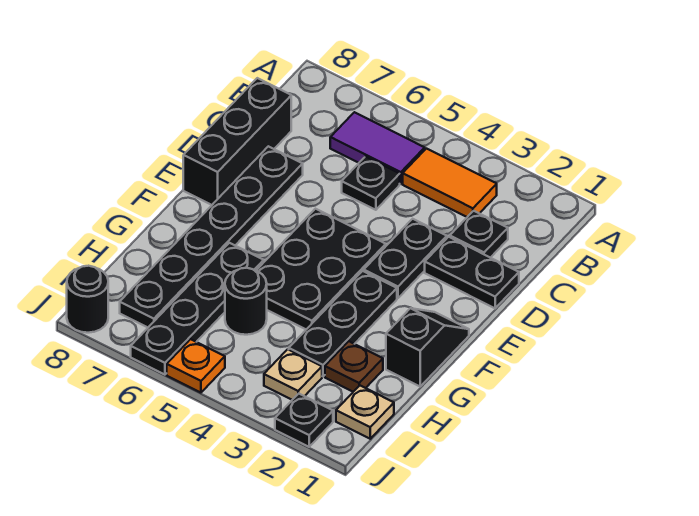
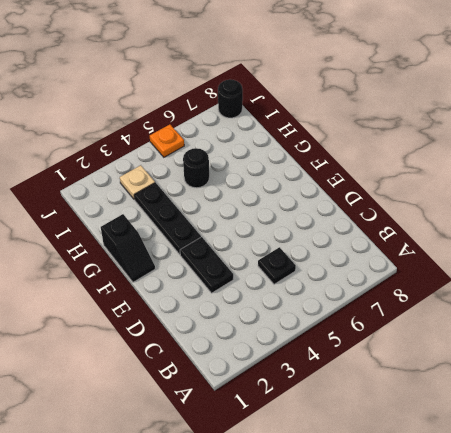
none -> orange 1x2 tile [403,149,497,217]
none -> purple 1x2 tile [330,112,425,184]
none -> black 1x1 plate [450,211,508,258]

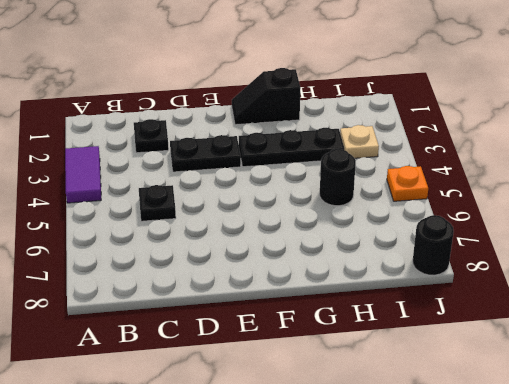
purple 1x2 tile [65,146,101,203] -> purple 1x2 tile moved to [330,112,425,184]
none -> orange 1x2 tile [403,149,497,217]
none -> black 1x3 brick [183,78,291,205]
none -> black 1x2 plate [425,237,519,308]

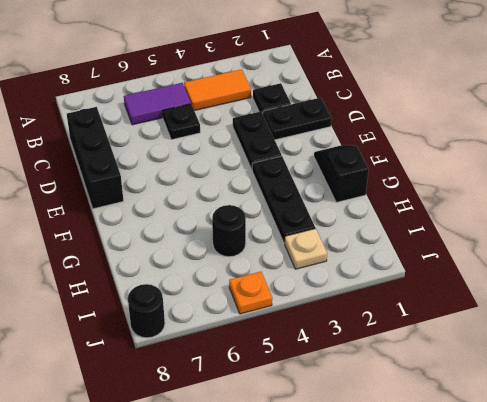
none -> black 1x6 plate [120,146,303,327]
none -> black 2x3 plate [256,209,386,329]
none -> black 1x4 plate [131,243,264,375]

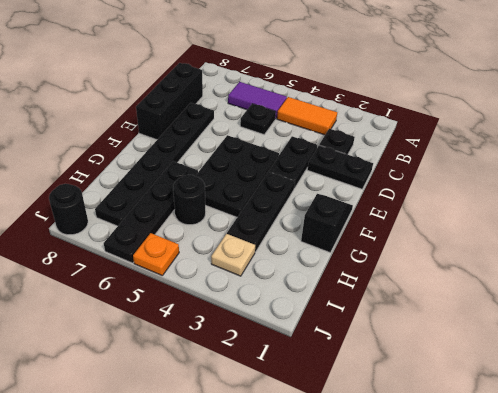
none -> brown 1x1 plate [325,341,383,392]
none -> tan 1x1 plate [336,386,394,439]
none -> black 1x1 plate [275,394,333,447]

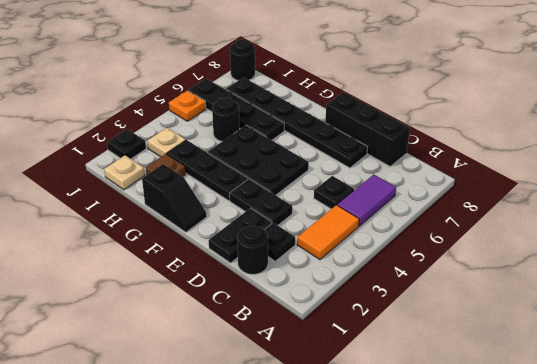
black 1x1 round brick [237,225,268,274] -> none

